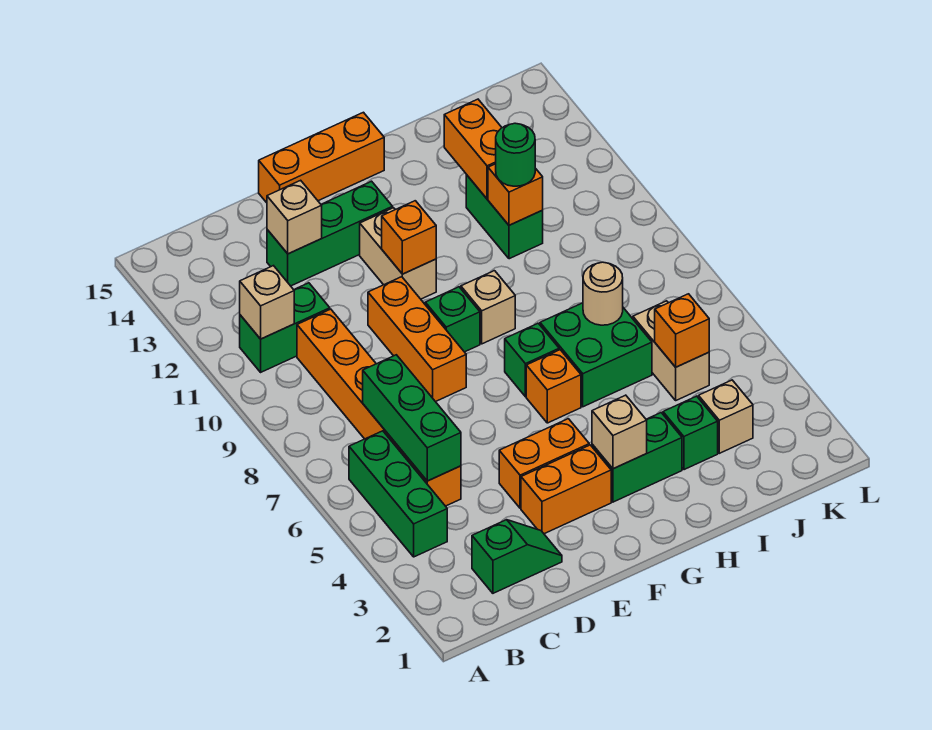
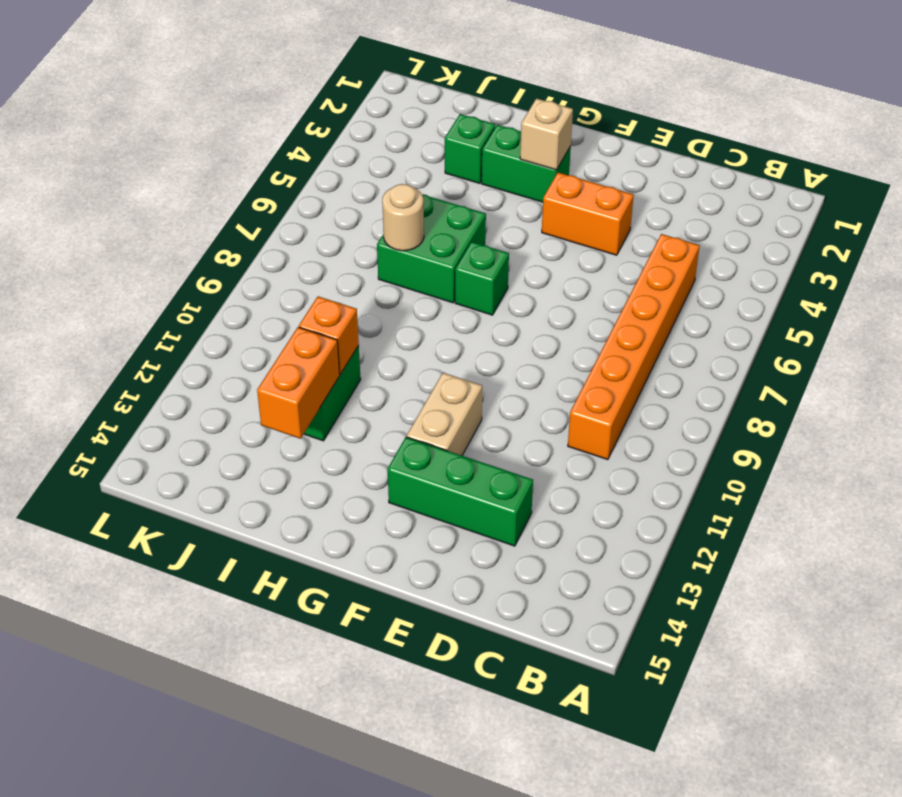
none -> green 1x3 brick [349,431,447,557]
none -> green 1x2 brick [240,283,330,372]
none -> green 1x2 slope [472,520,562,593]
none -> orange 1x2 brick [521,445,611,534]

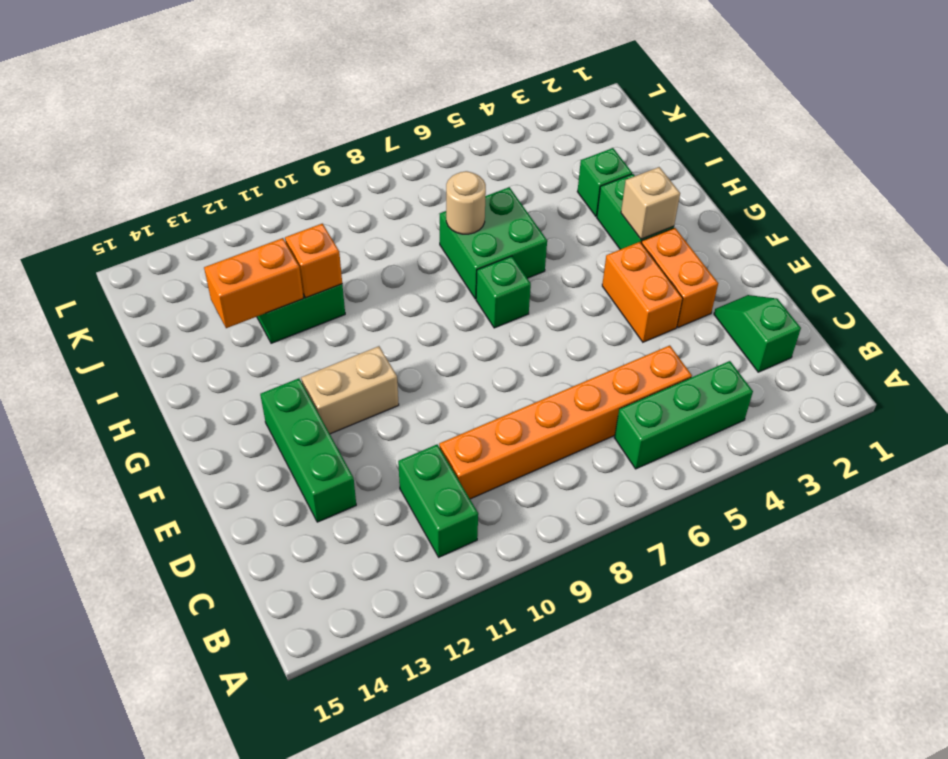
none -> orange 1x3 brick [368,277,466,402]
none -> orange 1x3 brick [259,112,384,203]
none -> green 1x1 brick [425,287,480,352]
none -> orange 1x1 brick [526,350,581,423]

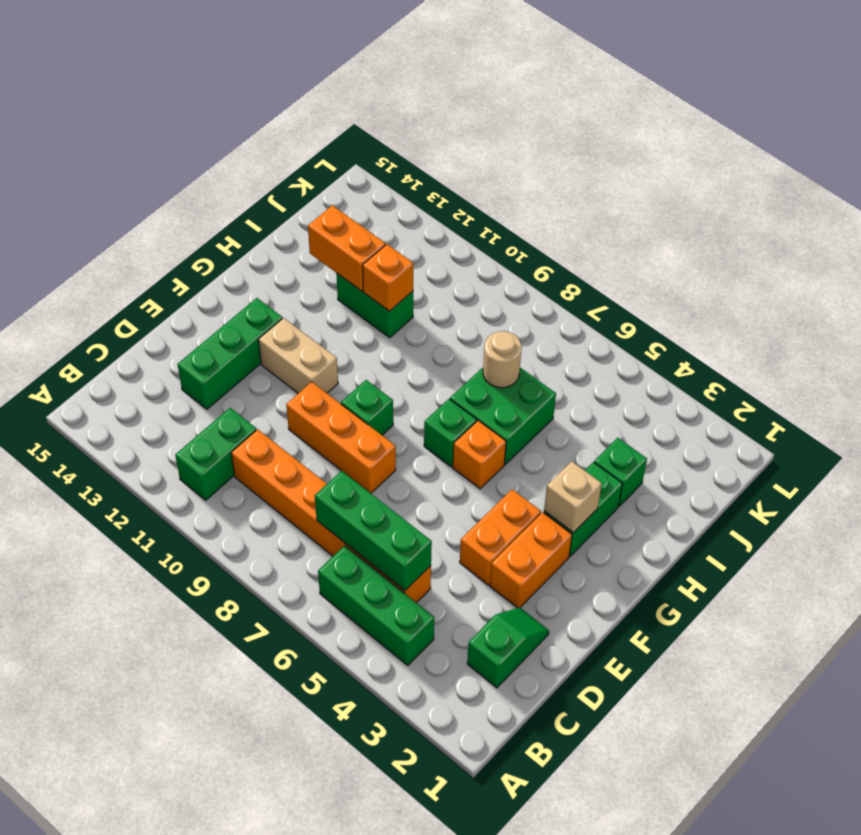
none -> orange 1x3 brick [259,112,384,203]
none -> tan 1x1 brick [461,271,515,344]
none -> tan 1x1 brick [699,380,753,453]
none -> tan 1x2 brick [633,301,709,400]

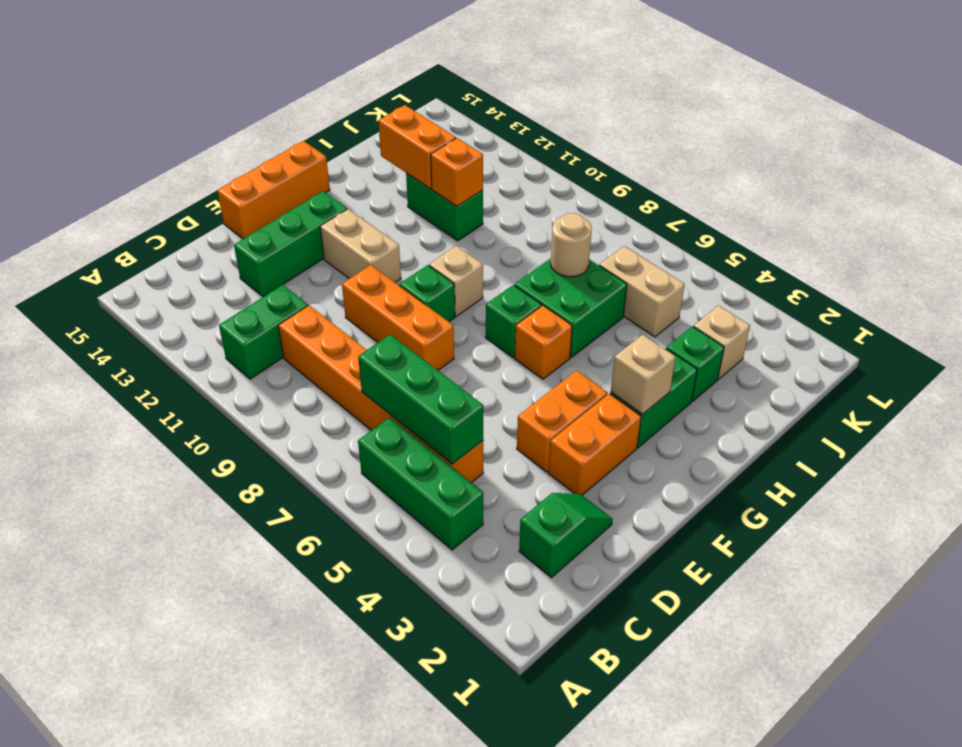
none -> tan 1x1 brick [240,266,294,339]
none -> tan 1x1 brick [267,180,322,254]
none -> orange 1x1 brick [382,201,436,274]
none -> orange 1x1 brick [655,294,709,367]

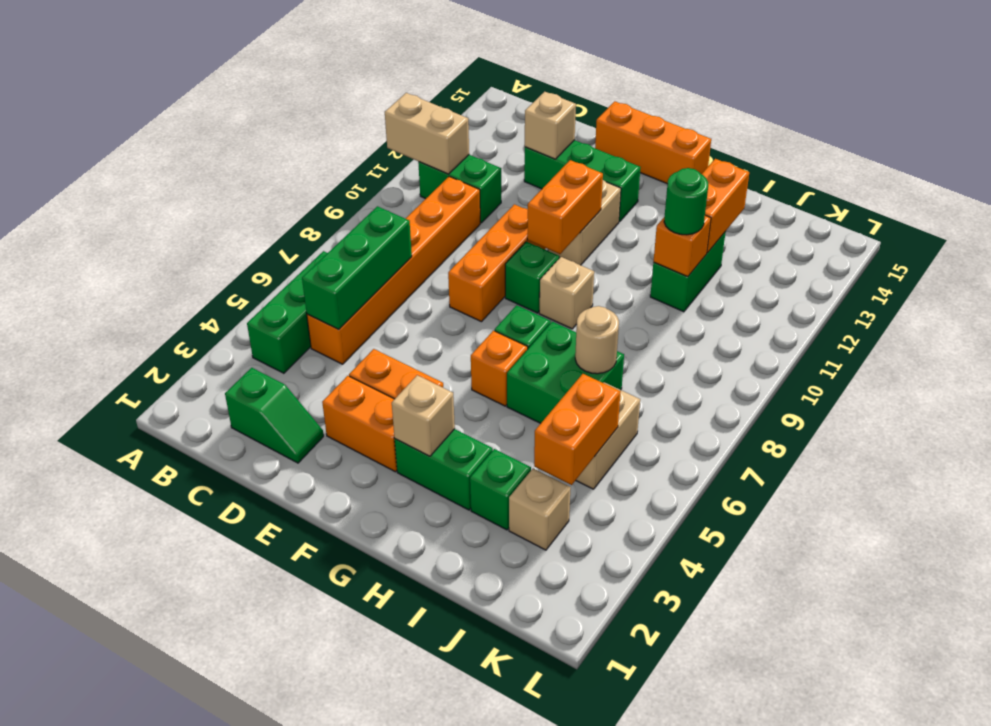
tan 1x2 brick [385,93,469,174] -> tan 1x1 brick [240,266,294,339]
orange 1x2 brick [527,160,603,254] -> orange 1x1 brick [382,201,436,274]
orange 1x2 brick [534,374,621,485] -> orange 1x1 brick [655,294,709,367]

